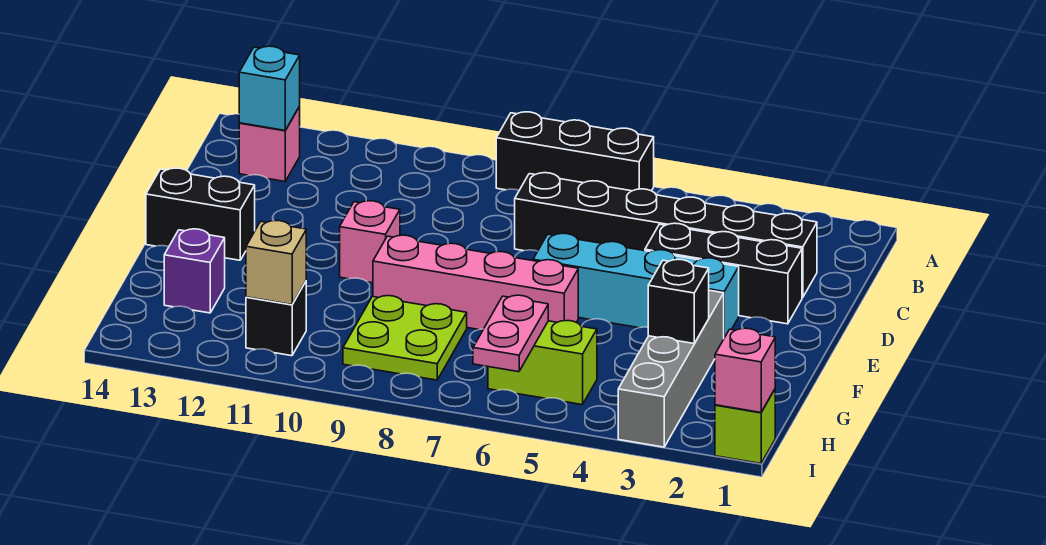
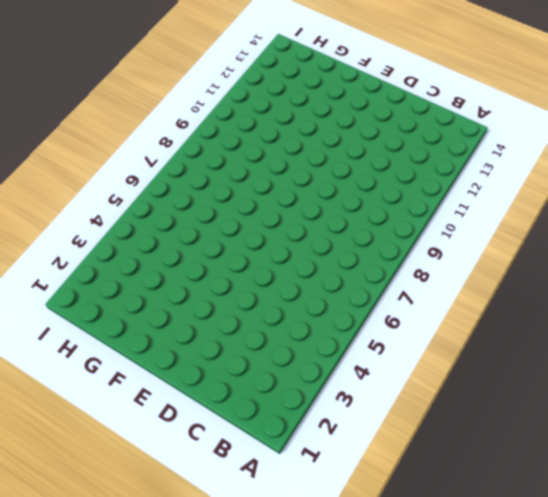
none -> black 1x3 brick [496,112,654,191]
none -> pink 1x1 brick [239,107,300,181]
none -> black 1x6 brick [515,173,817,298]

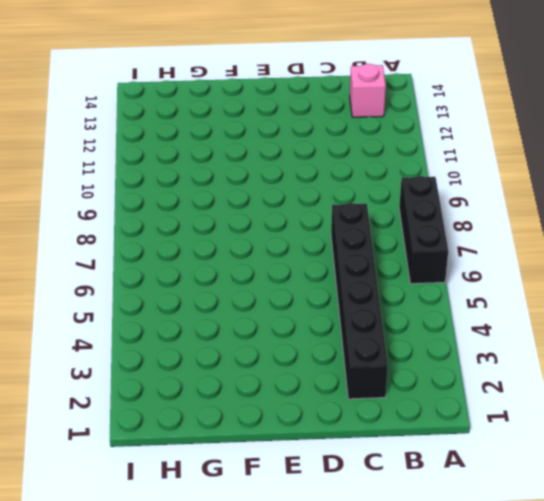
none -> black 1x3 brick [645,223,802,324]
none -> cyan 1x4 brick [533,233,739,338]
none -> pink 1x1 brick [340,201,400,283]

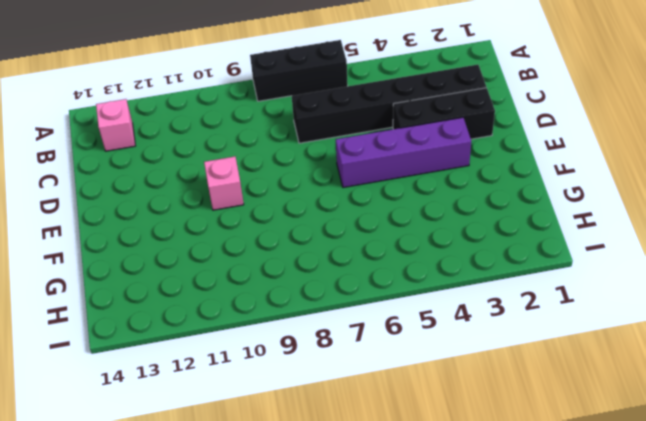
purple 1x4 brick [336,117,471,188] -> cyan 1x4 brick [533,233,739,338]
none -> black 1x2 brick [146,168,255,260]
none -> grey 1x4 brick [618,290,724,447]
none -> pink 1x4 brick [373,235,578,330]

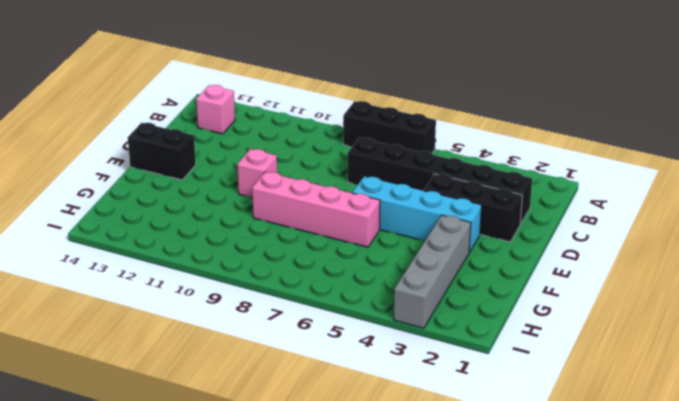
none -> lime 2x2 plate [343,296,467,380]
none -> purple 1x1 brick [164,229,225,313]
none -> lime 1x2 brick [488,321,597,405]

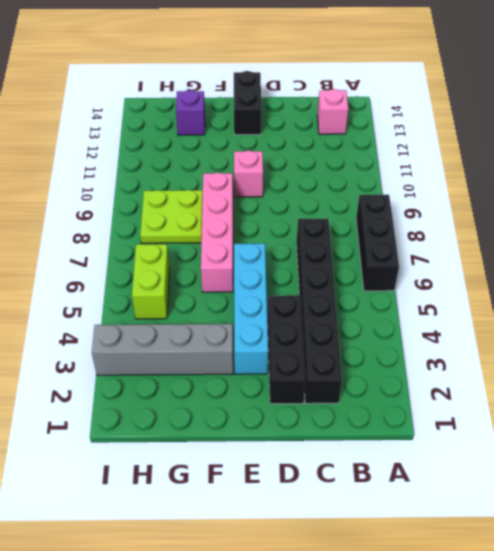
none -> black 1x1 brick [246,282,306,356]
none -> lime 1x1 brick [715,390,775,464]
none -> cyan 1x1 brick [239,46,300,130]

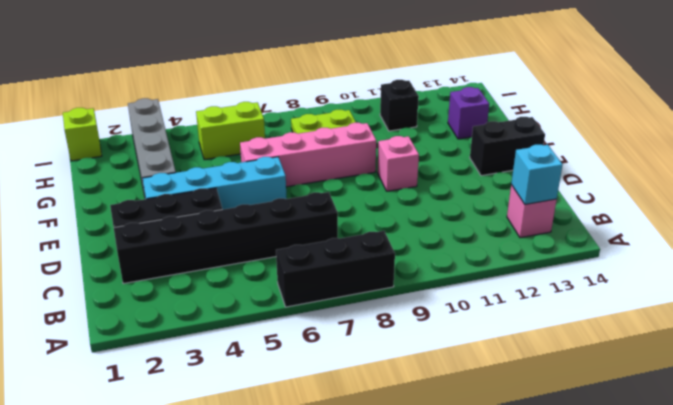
none -> black 1x1 brick [648,259,709,344]
none -> pink 1x2 plate [473,295,548,372]
none -> tan 1x1 brick [246,221,306,305]

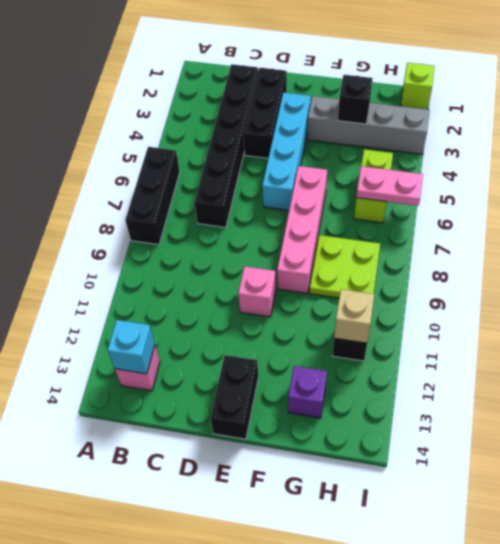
none -> pink 1x1 brick [715,328,775,412]

